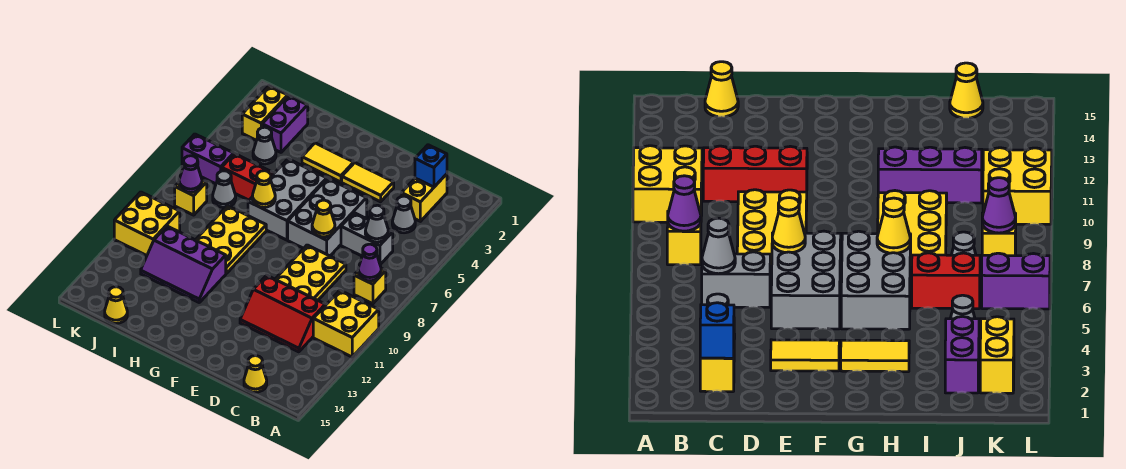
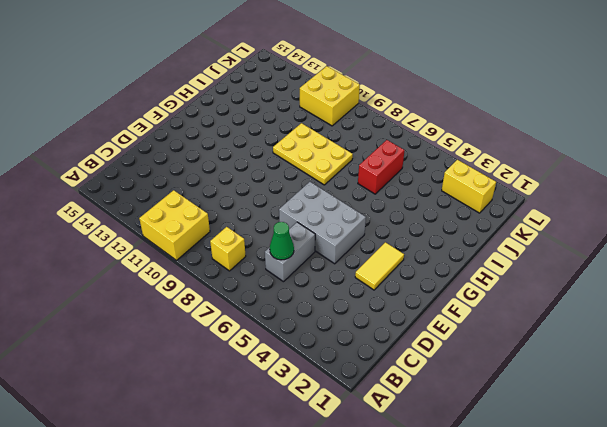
green 1x1 cone [270,222,294,260] -> grey 1x1 cone [365,205,388,242]
none -> yellow 1x2 brick [402,174,447,221]
none -> grey 1x1 cone [392,196,415,233]
none -> red 2x3 slope [240,275,325,352]

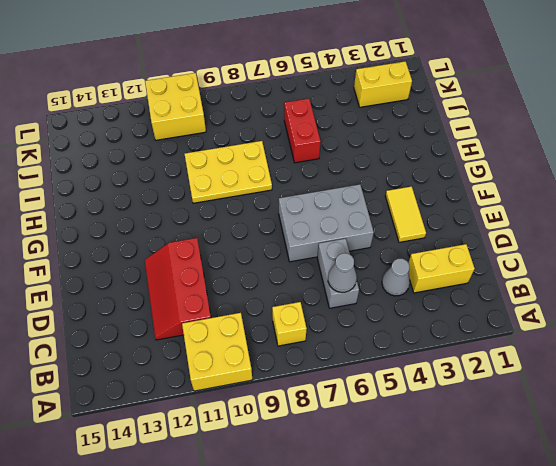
none -> yellow 1x1 cone [244,356,267,392]
none -> yellow 2x3 plate [275,245,346,300]
none -> yellow 1x2 tile [302,143,354,182]

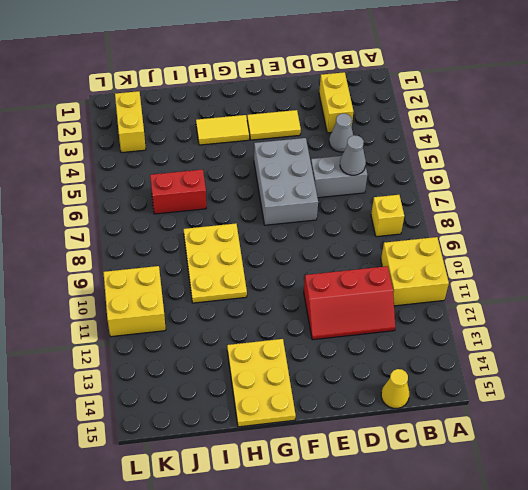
yellow 2x3 plate [227,339,296,427] -> yellow 2x3 plate moved to [275,245,346,300]
none -> grey 2x3 brick [248,159,327,240]
none -> purple 2x3 slope [141,226,226,302]
none -> purple 1x2 brick [262,96,308,152]

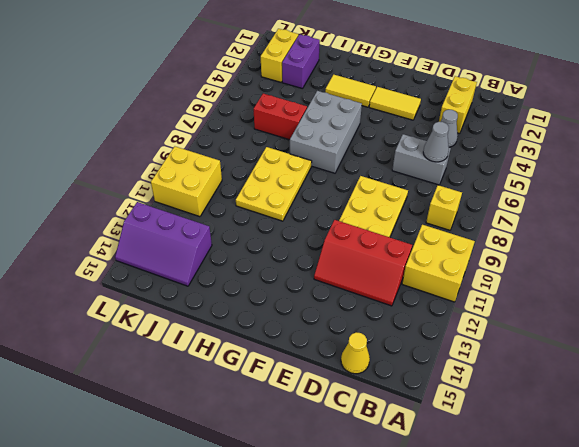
purple 2x3 slope [115,202,212,286] -> purple 2x3 slope moved to [141,226,226,302]
none -> grey 2x3 brick [288,179,367,256]
none -> grey 1x1 cone [253,127,276,164]
none -> grey 1x1 cone [213,171,236,207]

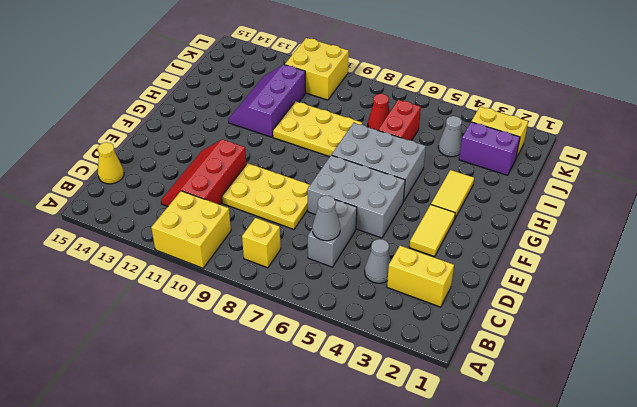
red 1x1 cone [368,94,390,130] -> grey 1x1 cone [213,171,236,207]
none -> yellow 1x1 cone [105,287,127,323]
none -> purple 1x2 brick [182,134,234,184]
none -> yellow 1x1 brick [175,180,207,215]

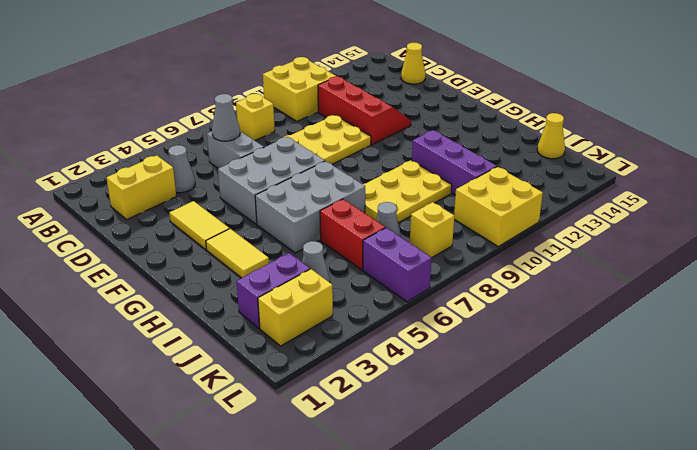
none -> purple 1x1 cone [358,244,381,281]
none -> blue 1x1 brick [415,145,447,187]
none -> yellow 1x1 cone [312,200,335,237]

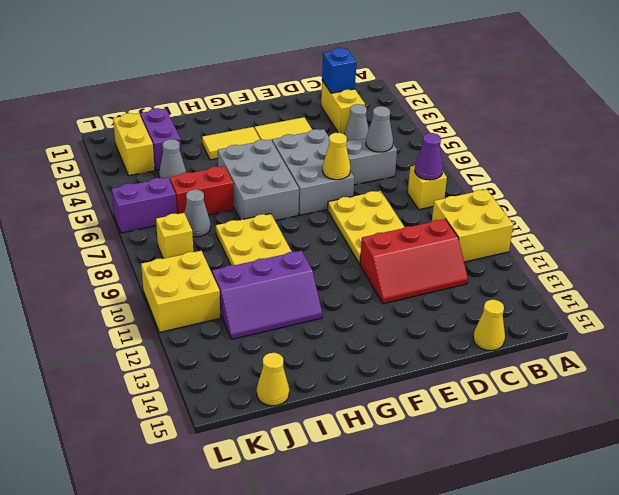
none -> yellow 1x1 cone [252,171,275,207]
none -> purple 1x1 cone [179,156,202,192]

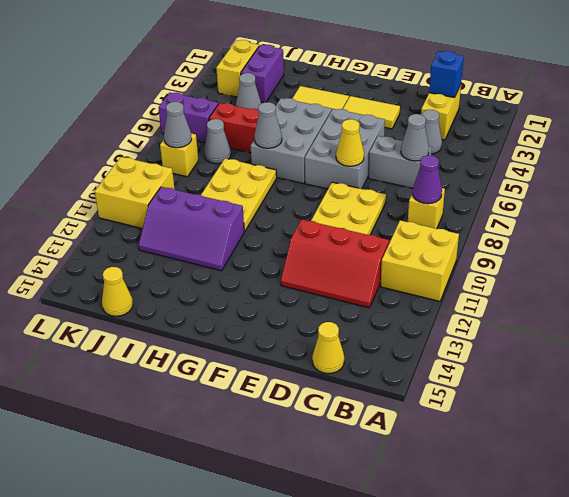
grey 1x1 cone [254,102,282,148] -> yellow 1x1 cone [252,171,275,207]
grey 1x1 cone [164,102,192,148] -> purple 1x1 cone [179,156,202,192]

